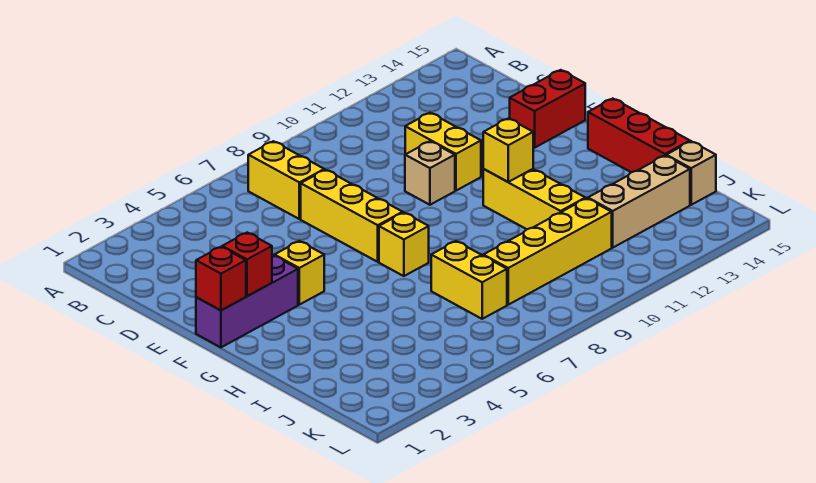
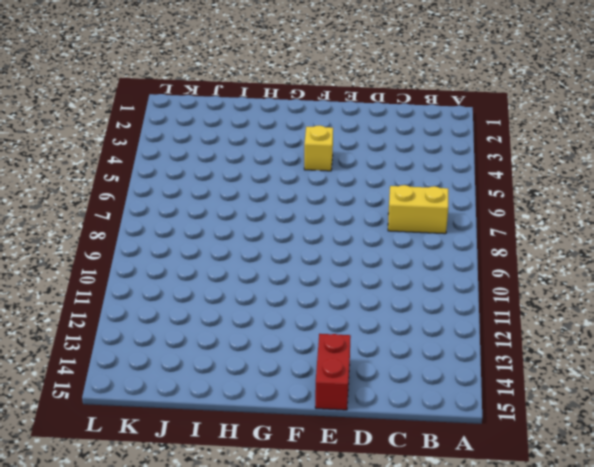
none -> yellow 1x3 brick [301,170,403,262]
none -> yellow 1x2 brick [405,113,481,191]
none -> tan 1x1 brick [405,141,455,205]

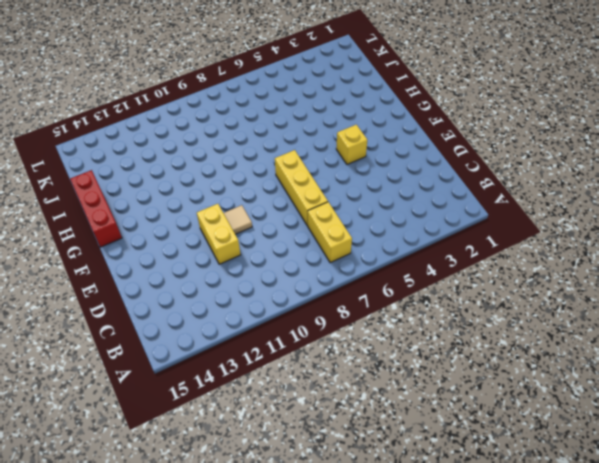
tan 1x1 tile [224,205,252,234] -> tan 1x1 brick [405,141,455,205]
none -> red 1x2 brick [510,70,585,148]
none -> purple 1x3 brick [196,255,298,347]
none -> yellow 1x1 brick [379,213,429,276]

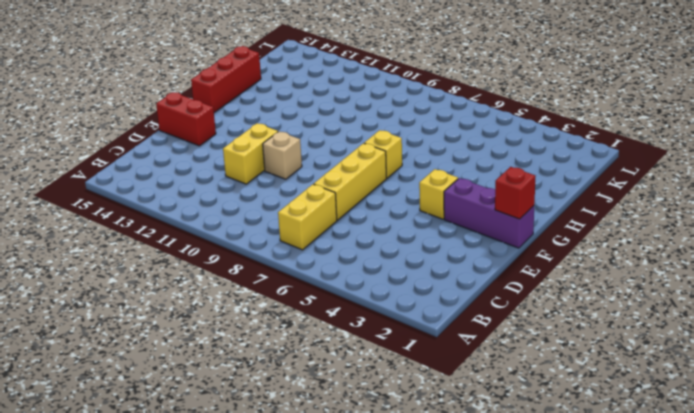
none -> yellow 1x3 brick [483,169,585,229]
none -> yellow 1x2 brick [431,241,507,319]
none -> yellow 1x4 brick [483,198,612,305]

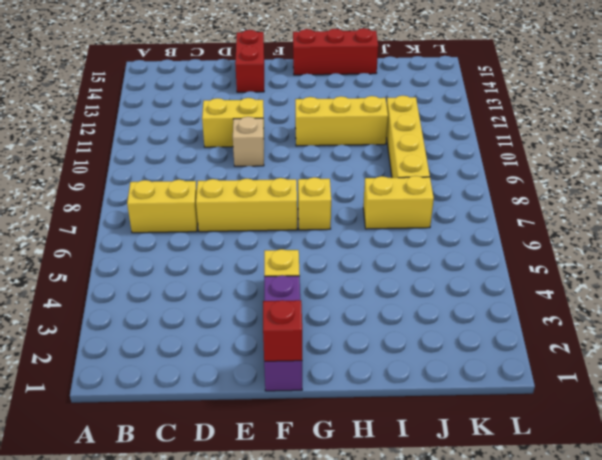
none -> tan 1x3 brick [588,156,690,248]
none -> tan 1x1 brick [666,141,716,205]
none -> red 1x1 brick [222,233,272,296]

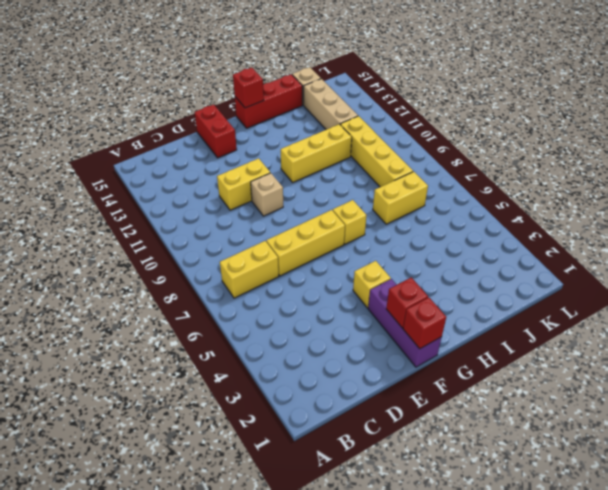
red 1x1 brick [233,67,264,108] -> none
none -> yellow 1x1 brick [483,118,533,182]

